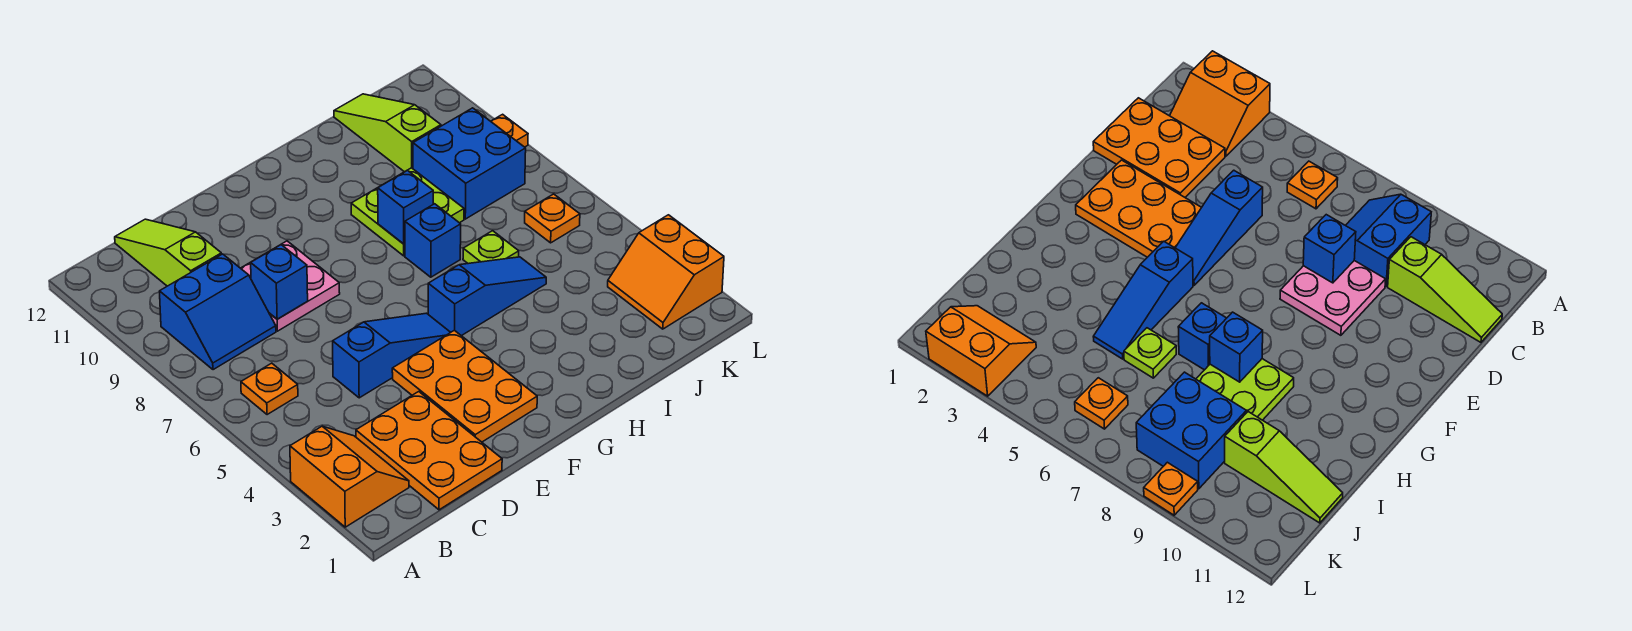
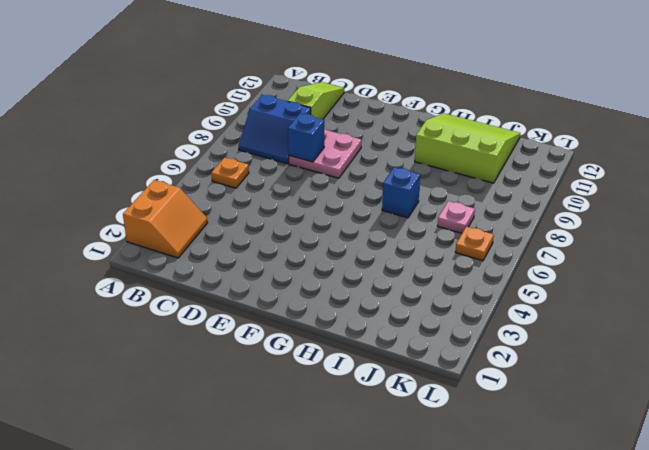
lime 3x3 slope [415,113,520,183] -> lime 1x3 slope [334,94,441,172]
pink 1x1 plate [438,201,475,233] -> none
none -> orange 2x3 plate [356,392,502,510]
none -> blue 1x3 slope [333,313,451,398]
none -> orange 2x3 plate [392,330,537,442]

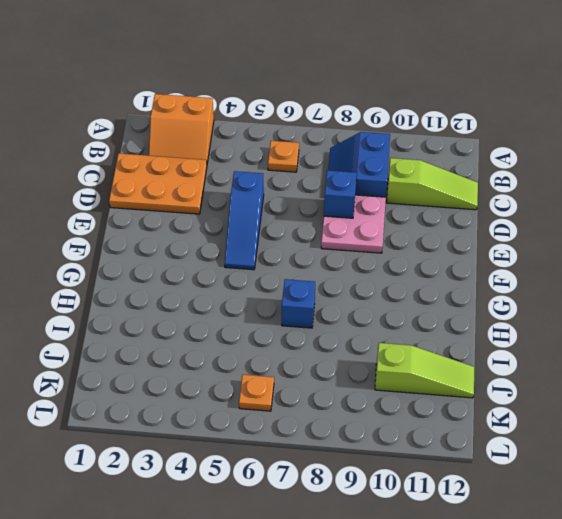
none -> orange 2x3 plate [392,330,537,442]
none -> blue 1x3 slope [428,257,546,336]
none -> lime 2x2 plate [351,168,464,256]

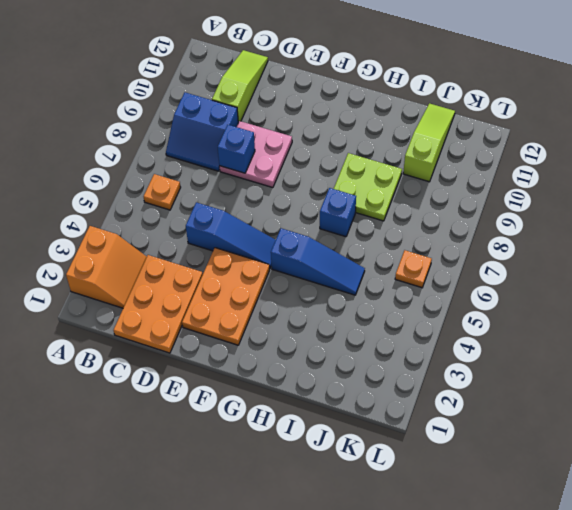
none -> lime 1x1 plate [463,231,519,264]
none -> blue 2x2 brick [413,108,526,219]
none -> orange 2x2 slope [608,215,724,329]

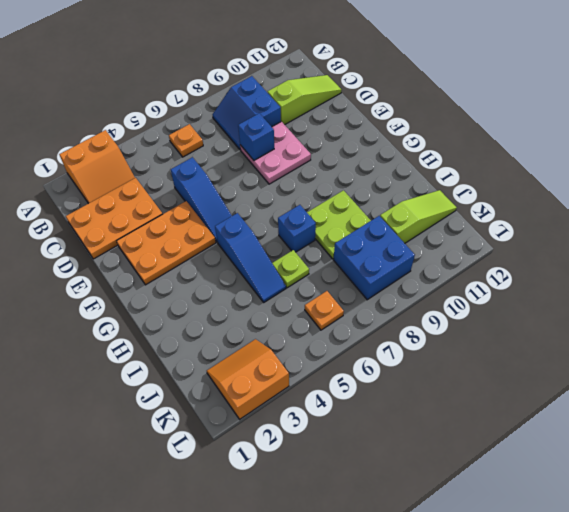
none -> orange 1x1 plate [491,114,528,147]
none -> blue 1x1 brick [378,170,433,244]

